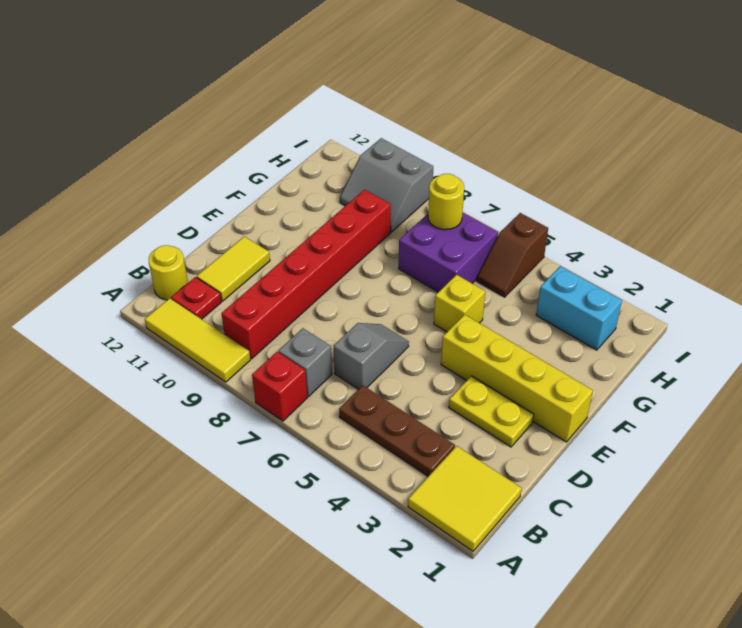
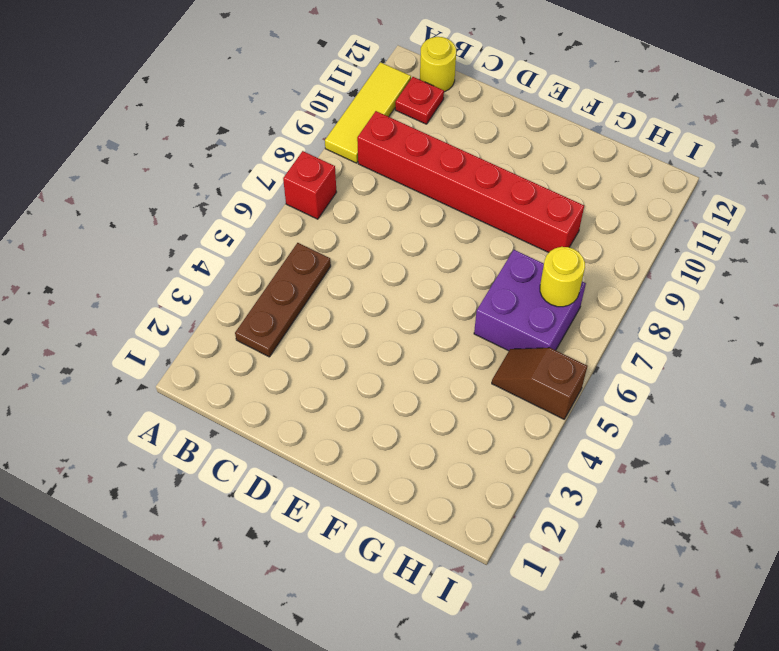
none -> yellow 2x2 tile [408,446,522,551]
none -> grey 1x1 brick [278,328,332,397]
none -> grey 1x2 slope [334,323,409,389]

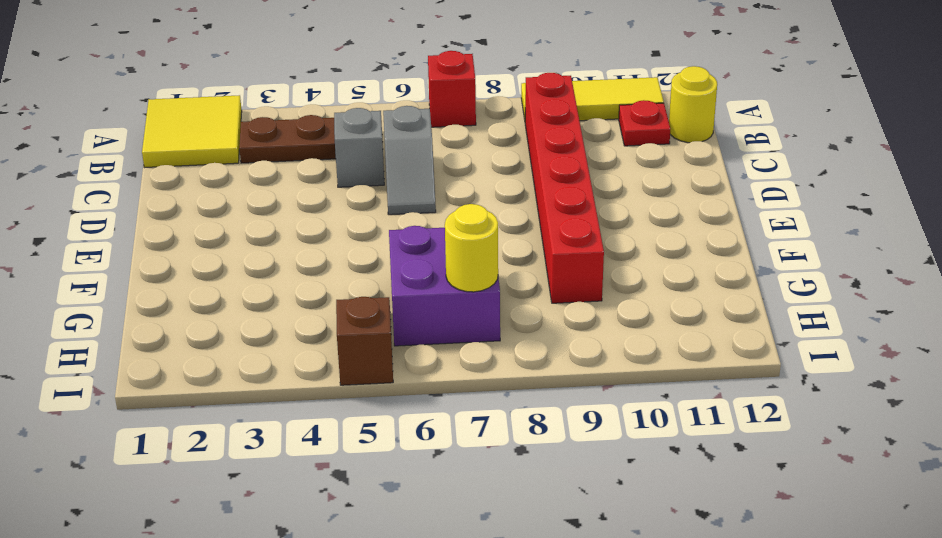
grey 1x1 brick [334,108,384,187] -> grey 1x1 brick moved to [278,328,332,397]
none -> yellow 1x2 tile [197,236,270,301]
none -> yellow 1x2 plate [449,376,534,447]
none -> yellow 1x4 brick [441,315,593,442]

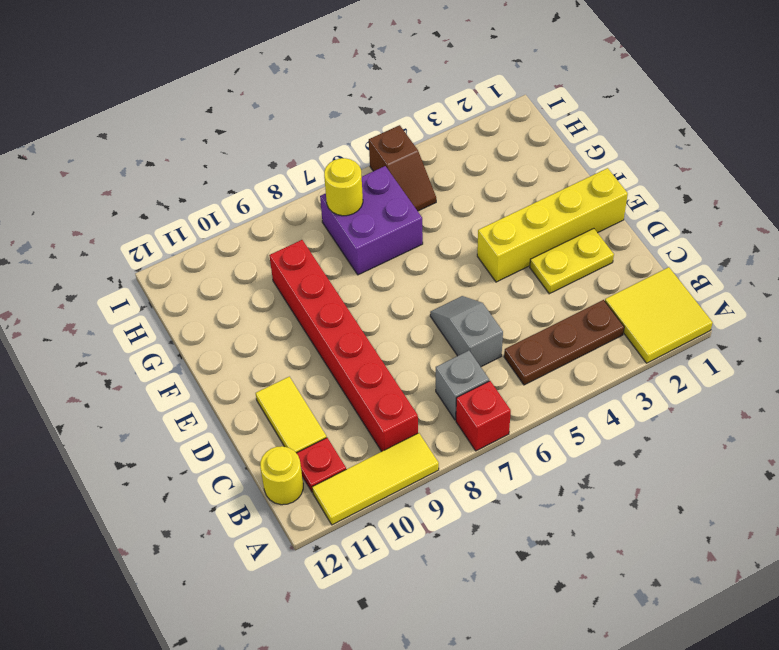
none -> yellow 1x1 brick [434,275,485,332]
none -> cyan 1x2 brick [536,266,622,350]
none -> grey 2x2 slope [340,138,433,232]

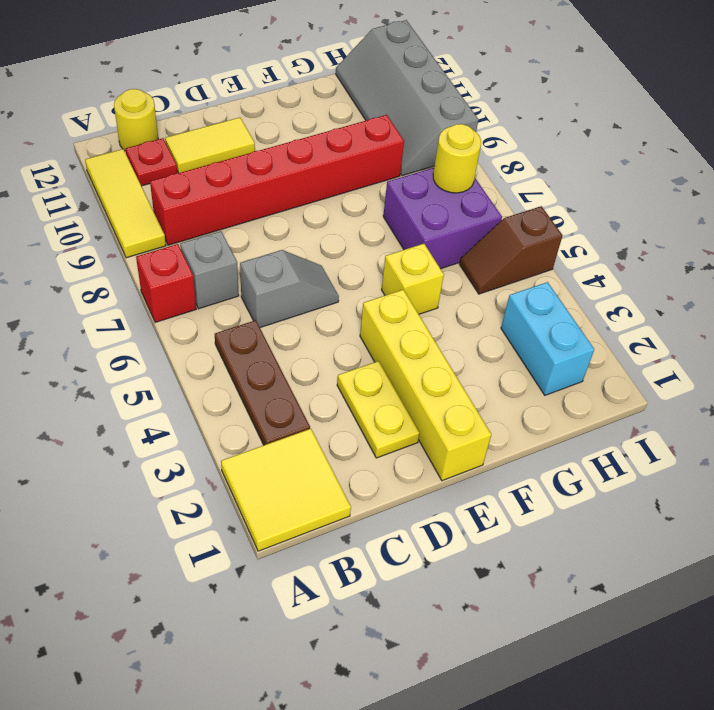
grey 2x4 slope [336,20,478,176] -> grey 2x2 slope [340,138,433,232]

